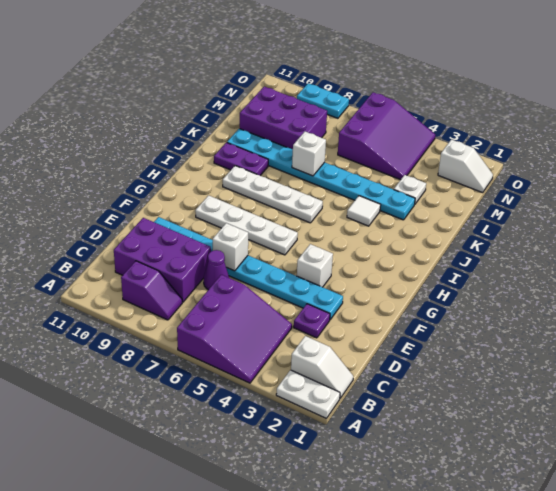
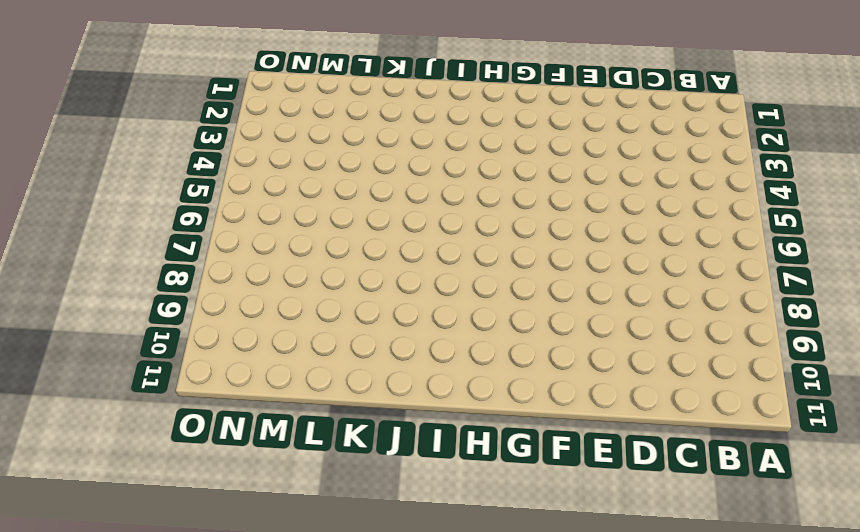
none -> white 1x2 plate [276,370,340,418]
none -> purple 3x3 slope [177,275,292,383]
none -> white 1x2 slope [291,336,353,398]

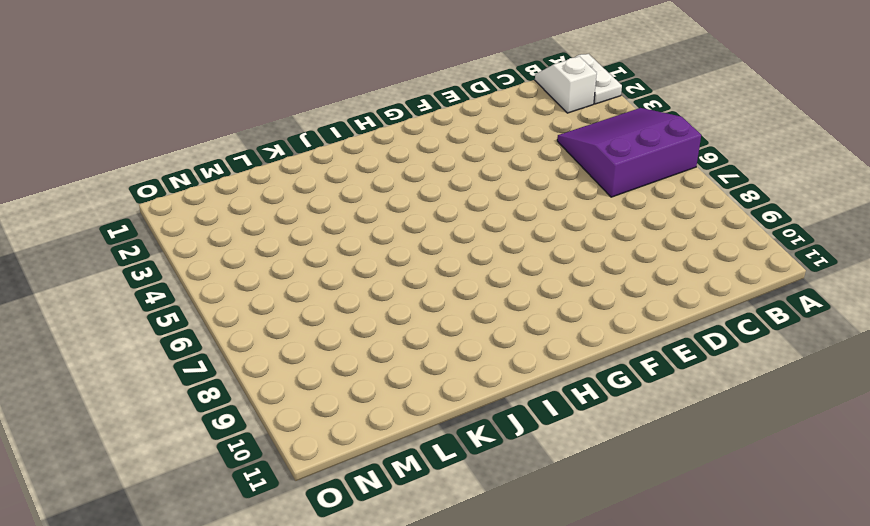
none -> purple 1x2 slope [121,261,182,320]
none -> purple 2x3 brick [114,218,211,302]
none -> purple 1x1 plate [294,304,330,338]

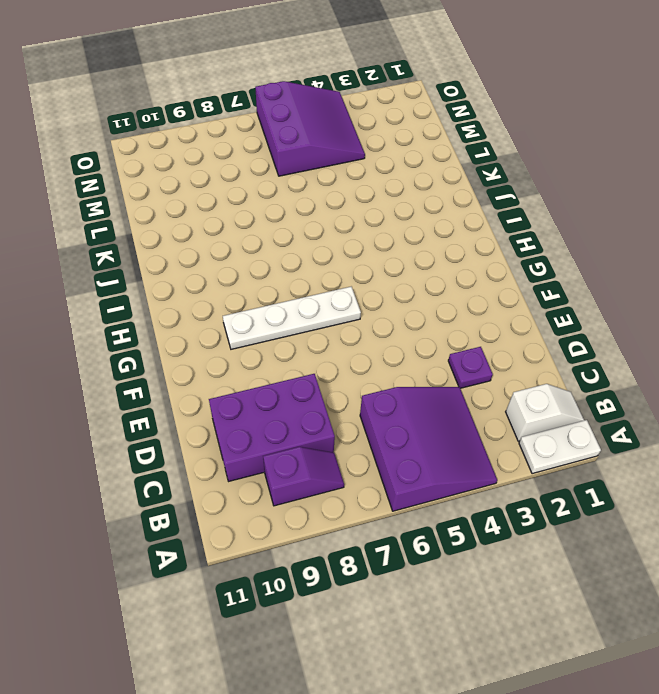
none -> purple 1x1 cone [204,250,229,290]
none -> cyan 1x8 plate [154,217,343,320]
none -> white 1x1 brick [297,244,333,287]

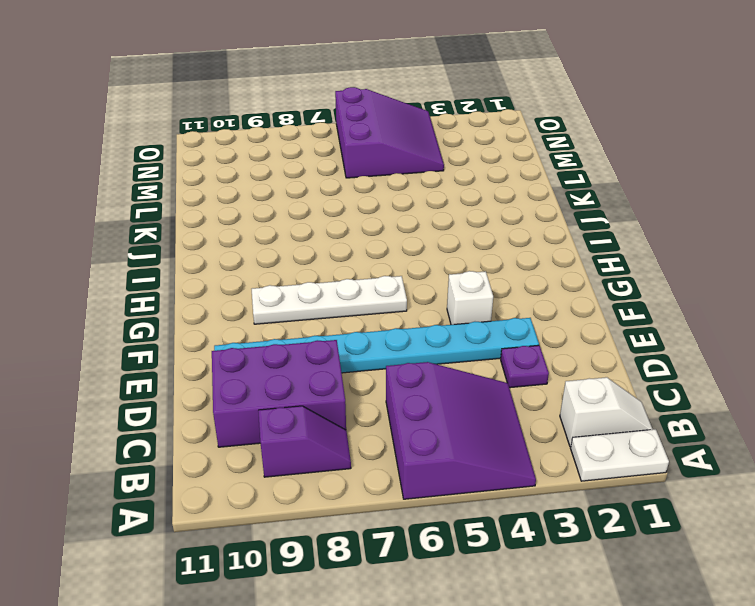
none -> purple 1x1 cone [204,250,229,290]
none -> white 1x4 plate [223,166,323,223]
none -> white 1x1 tile [347,196,381,226]

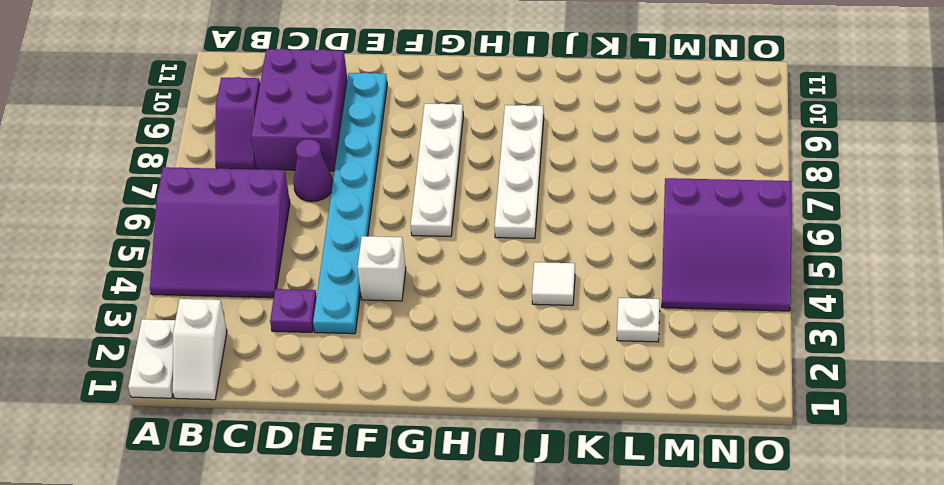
none -> purple 1x2 plate [214,143,268,176]
none -> cyan 1x8 plate [227,128,415,220]
none -> purple 2x3 brick [240,86,327,150]

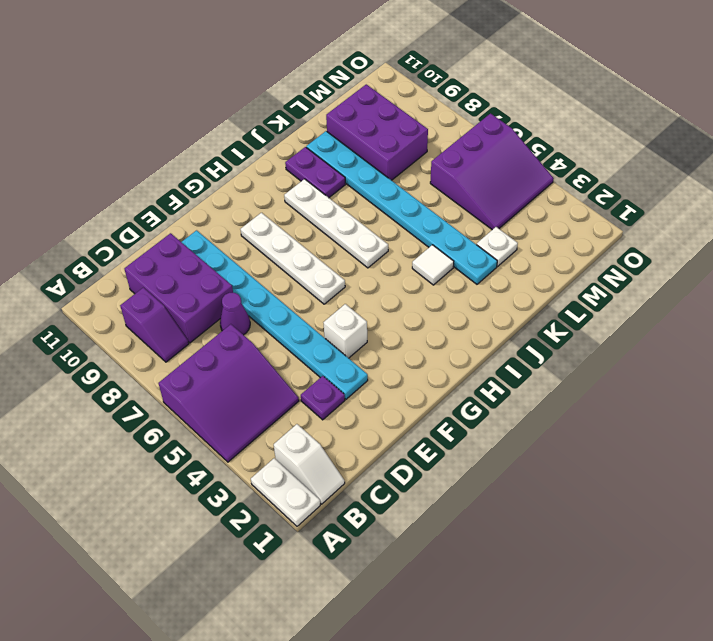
none -> white 1x2 slope [438,140,493,193]
none -> cyan 1x2 plate [297,83,349,118]
none -> white 1x1 brick [213,223,248,271]

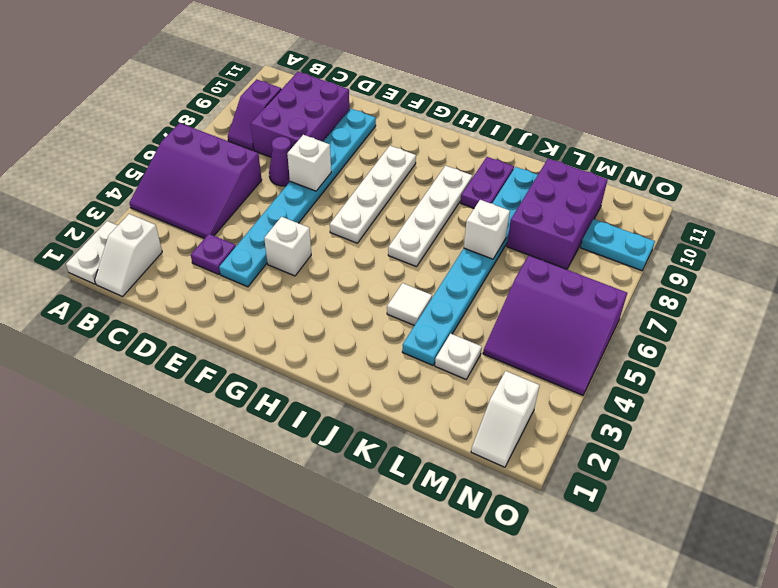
cyan 1x2 plate [581,219,655,271] -> cyan 1x2 plate turned to [297,83,349,118]

